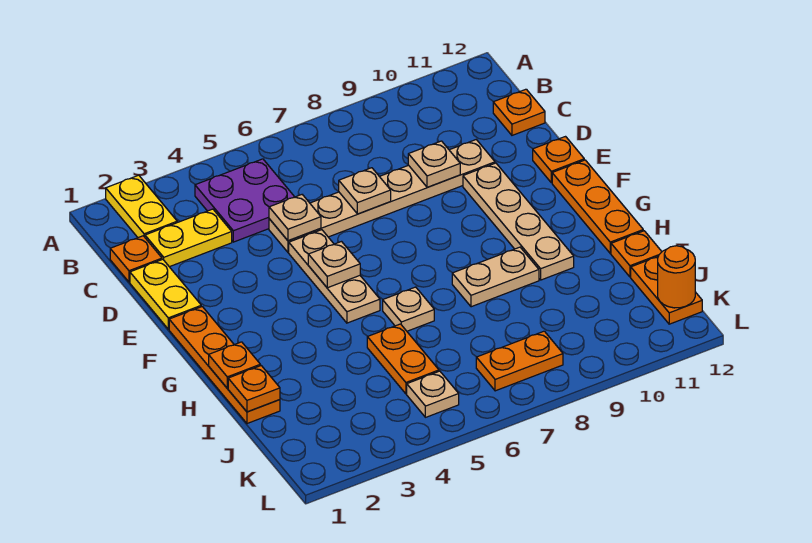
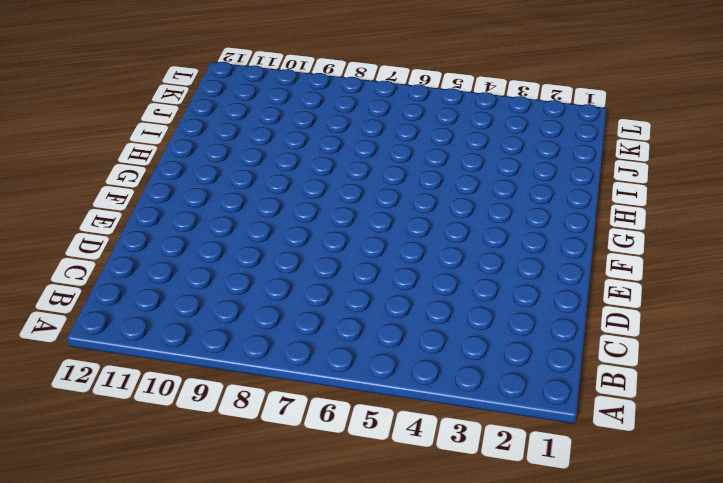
none -> yellow 1x2 plate [106,175,177,238]
none -> purple 2x2 plate [195,159,294,242]
none -> orange 1x1 plate [110,236,162,282]

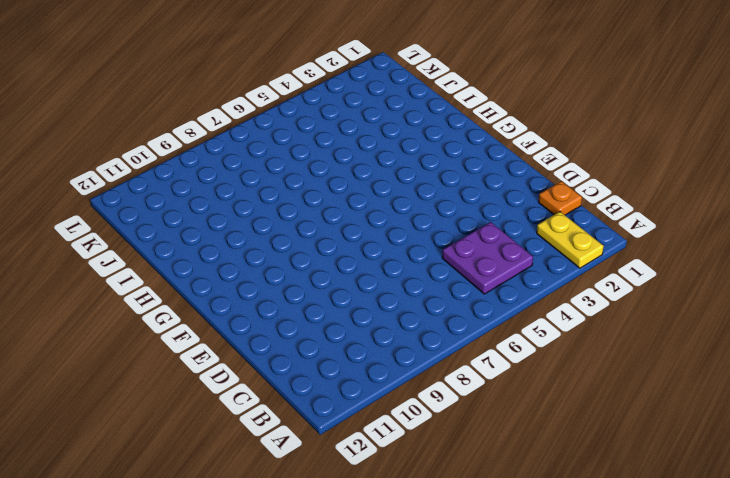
none -> yellow 1x2 plate [145,209,232,267]
none -> orange 1x1 plate [493,89,545,135]
none -> yellow 1x2 plate [130,259,201,329]

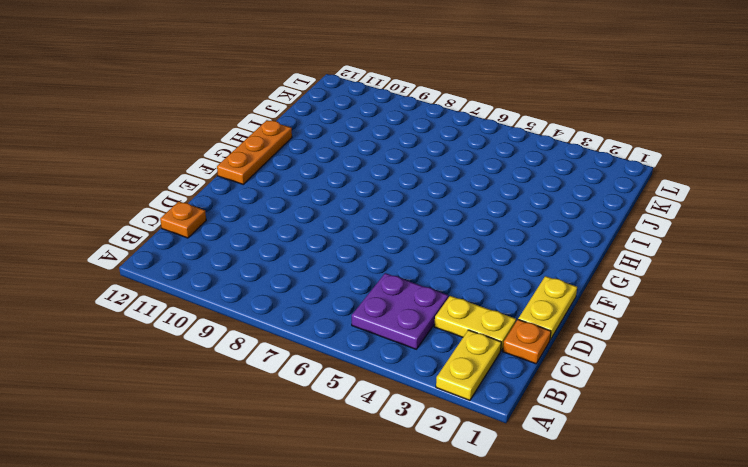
none -> tan 1x6 plate [269,140,495,252]
none -> tan 1x3 plate [289,230,380,323]
none -> tan 1x4 plate [463,163,574,280]

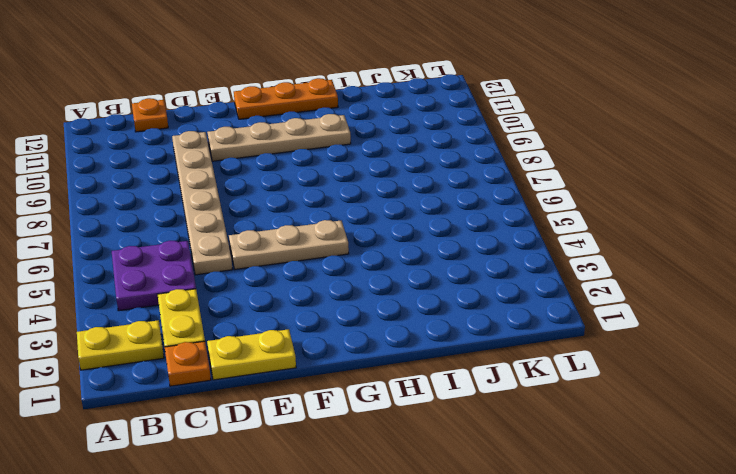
none -> orange 1x1 plate [533,137,584,183]
none -> orange 1x4 plate [169,307,280,424]
none -> tan 1x1 plate [383,287,434,331]

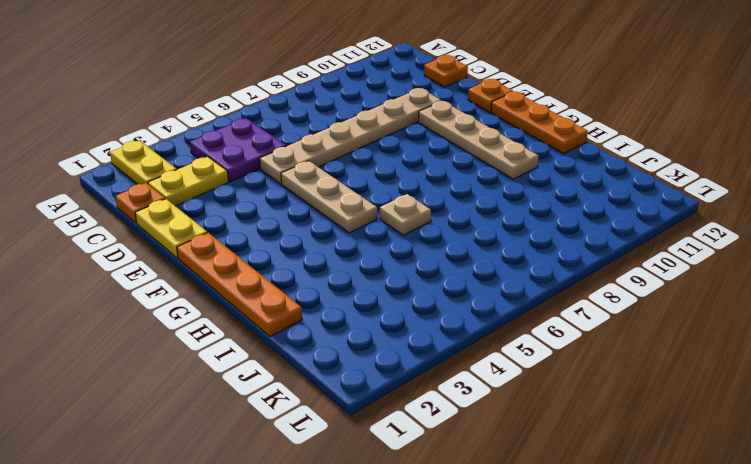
none -> tan 1x2 plate [452,247,539,307]
none -> orange 1x2 plate [367,324,439,394]
none -> orange 1x1 plate [611,231,662,277]

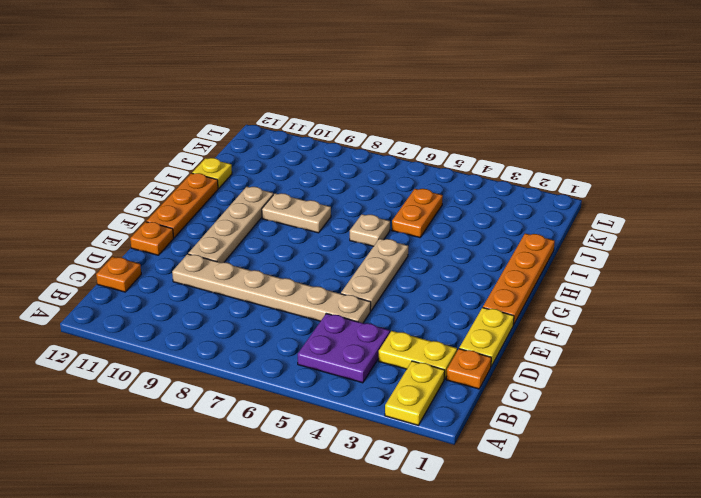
yellow 1x1 plate [192,158,232,189] -> orange 1x1 plate [611,231,662,277]
none -> orange 1x2 plate [631,257,702,324]
none -> tan 1x1 plate [407,371,459,417]
none -> orange 1x2 plate [476,331,563,391]

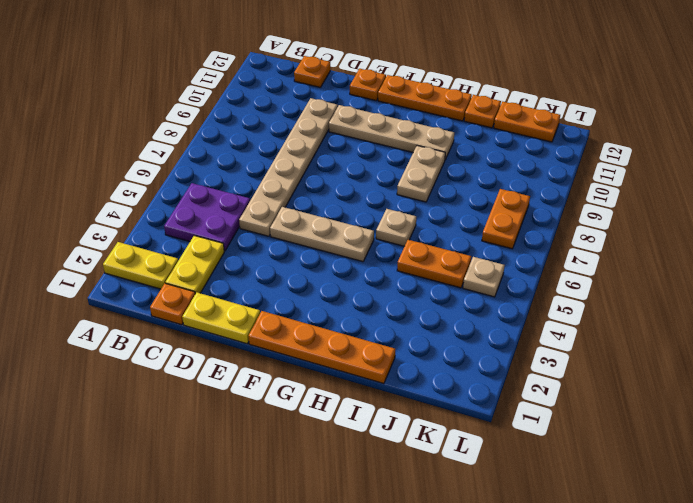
none -> tan 1x1 plate [269,195,321,241]
none -> tan 1x1 plate [339,168,391,214]
none -> tan 1x1 plate [408,141,460,187]

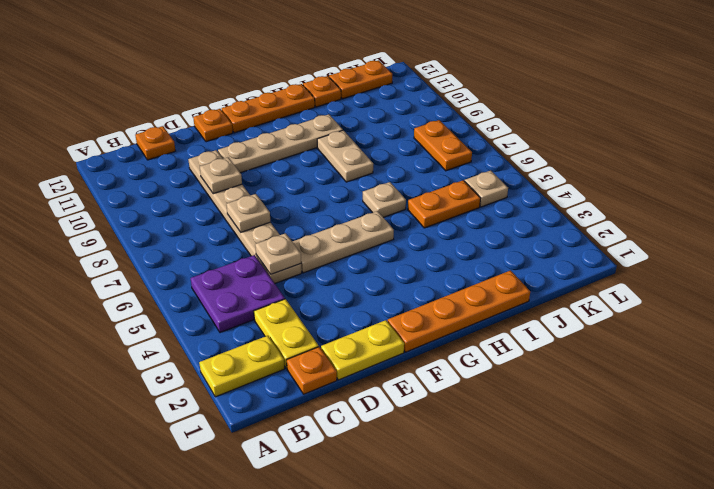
none -> tan 1x1 plate [308,242,360,288]
none -> orange 1x1 plate [209,342,260,388]
none -> orange 1x1 plate [228,366,280,412]

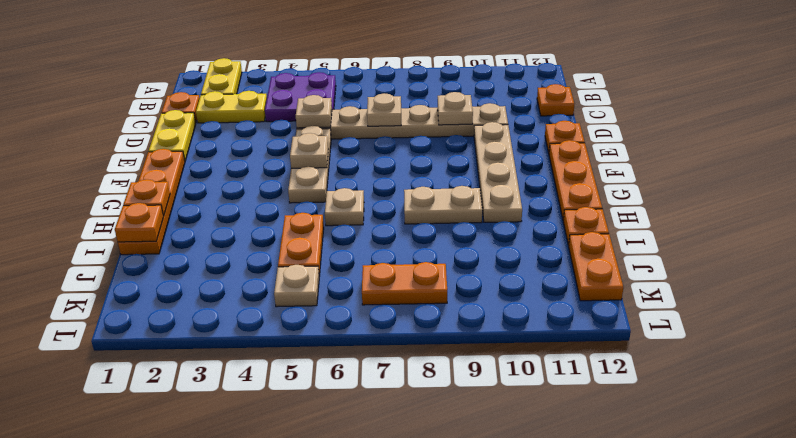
none -> orange 1x1 round brick [658,246,695,308]

